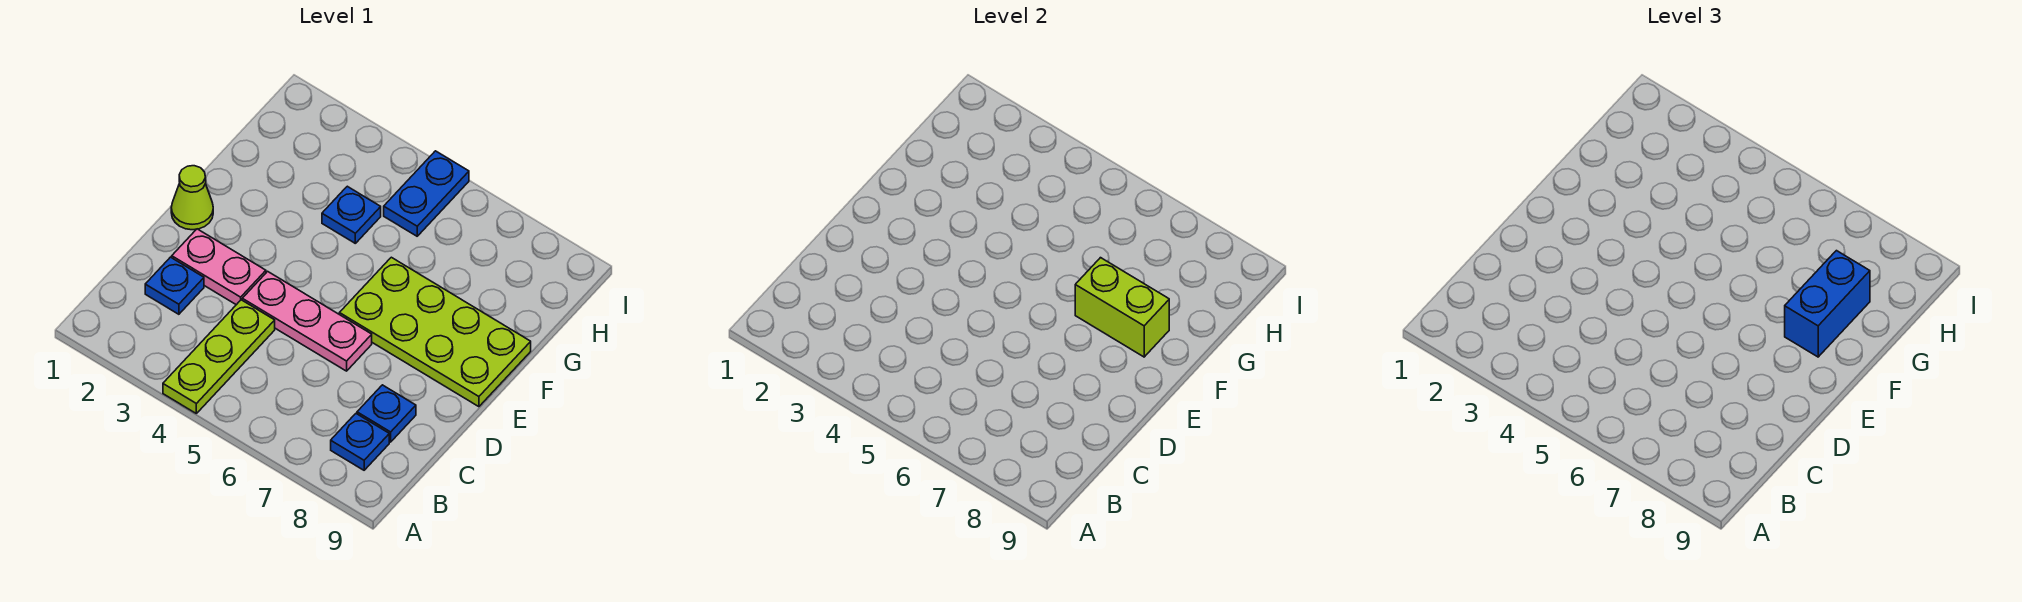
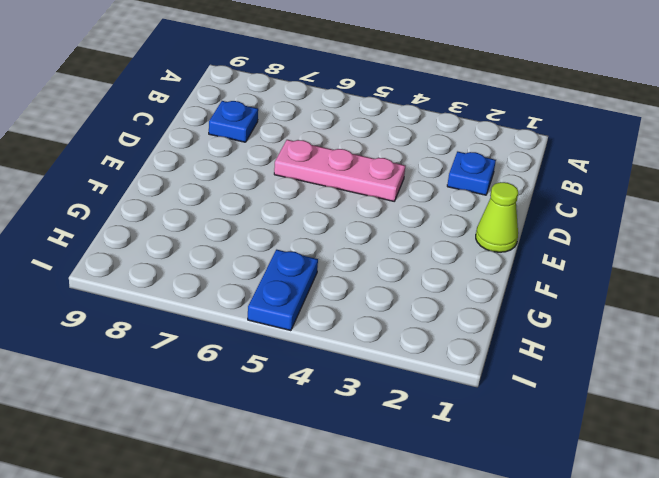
none -> lime 1x3 plate [163,300,275,413]
none -> blue 1x1 plate [331,414,389,470]
none -> pink 1x2 plate [172,229,266,305]

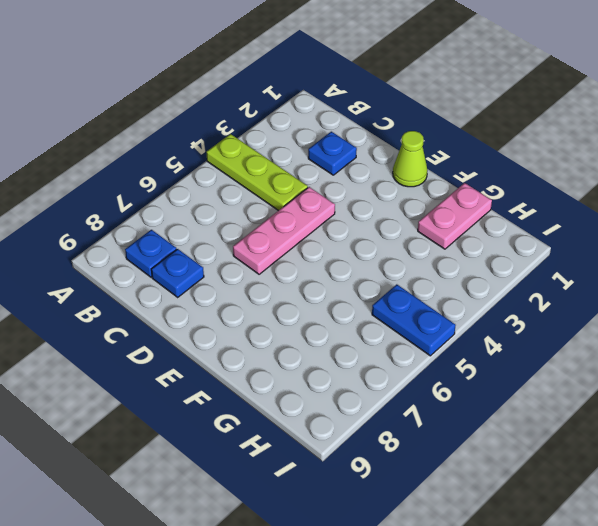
pink 1x2 plate [418,183,492,249] -> pink 1x2 plate moved to [172,229,266,305]
none -> lime 2x4 plate [339,257,531,407]
none -> blue 1x1 plate [322,186,381,243]
none -> lime 1x2 brick [1075,258,1169,357]

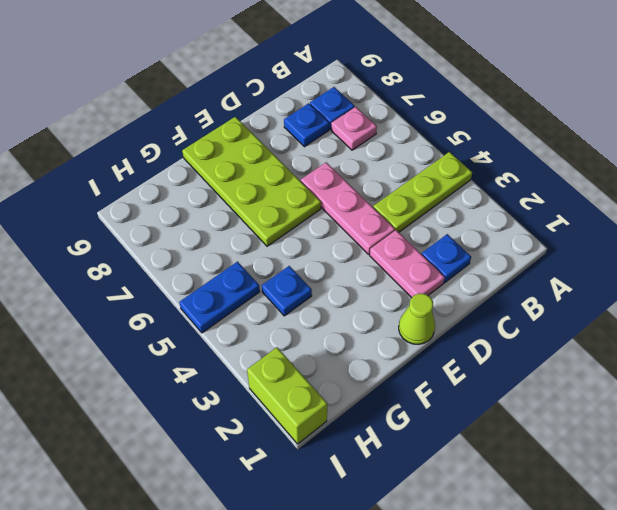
pink 1x1 plate [331,107,377,150] -> none
lime 1x2 brick [247,347,327,444] -> lime 1x2 brick moved to [1075,258,1169,357]
none -> blue 1x2 brick [1785,251,1870,357]

